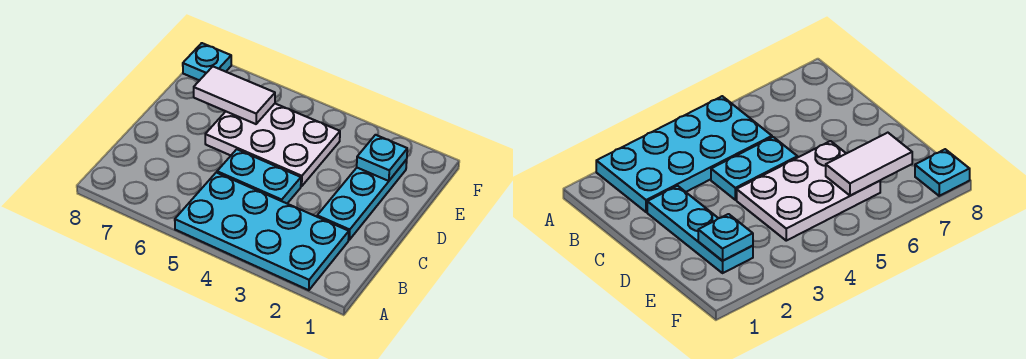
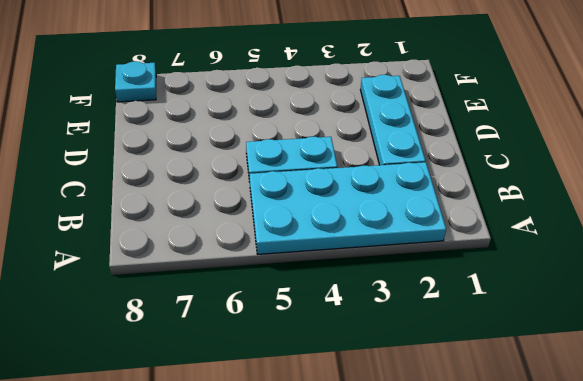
none -> white 2x3 plate [205,104,340,186]
none -> cyan 1x1 plate [357,135,407,181]

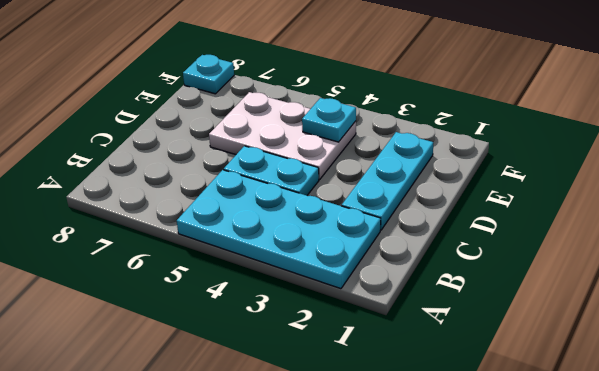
cyan 1x1 plate [302,98,356,142] -> cyan 1x1 plate moved to [357,135,407,181]
none -> white 1x2 tile [194,67,275,124]

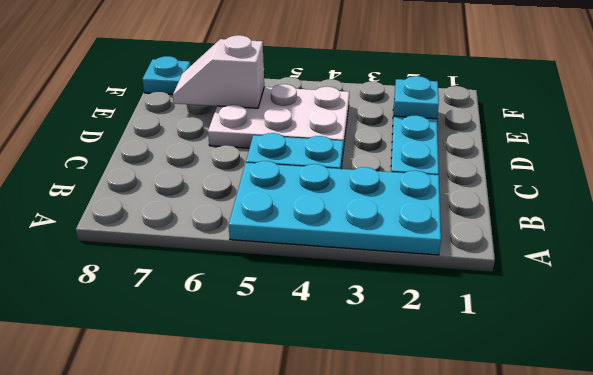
white 1x2 slope [173,35,264,108] -> white 1x2 tile [194,67,275,124]

